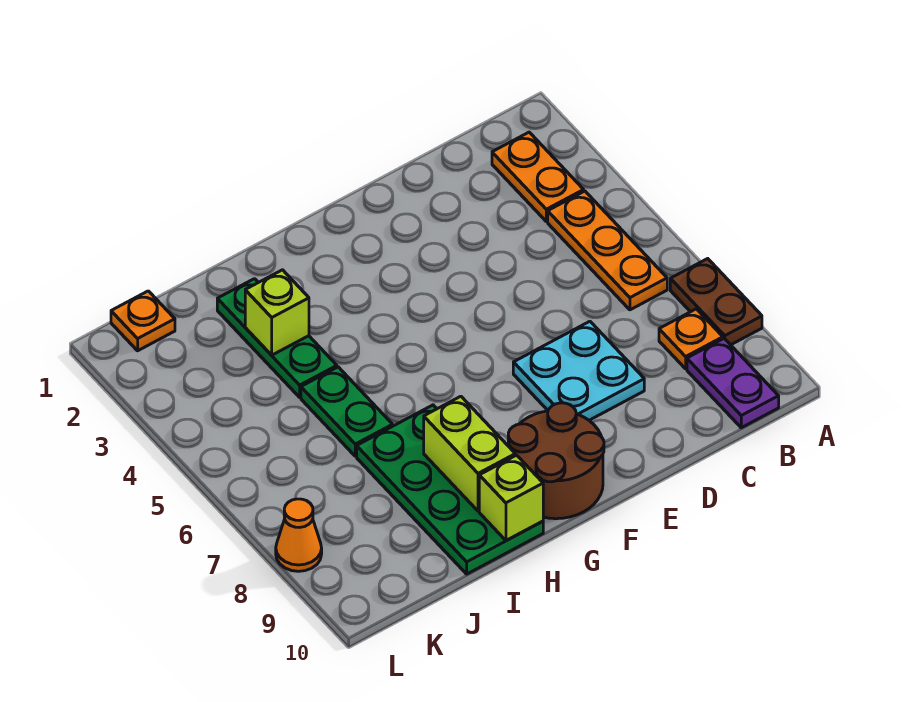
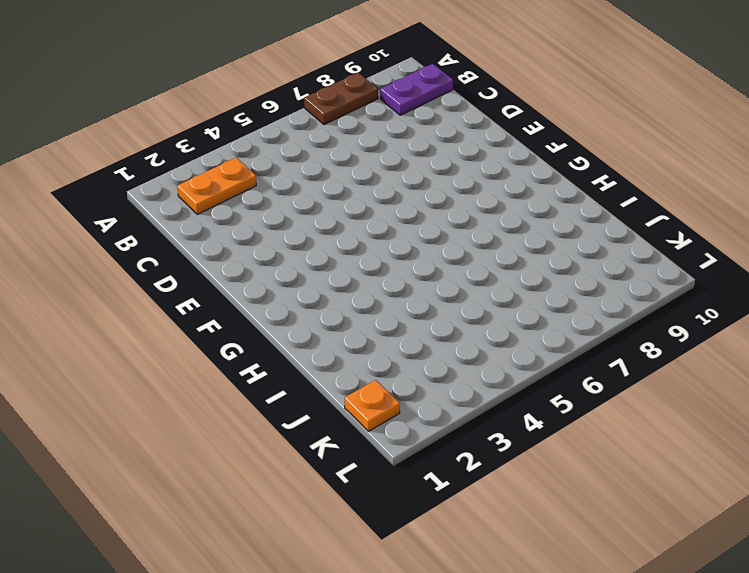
none -> orange 1x3 plate [548,191,667,310]
none -> orange 1x1 plate [659,309,723,369]
none -> cyan 2x2 plate [513,321,644,420]

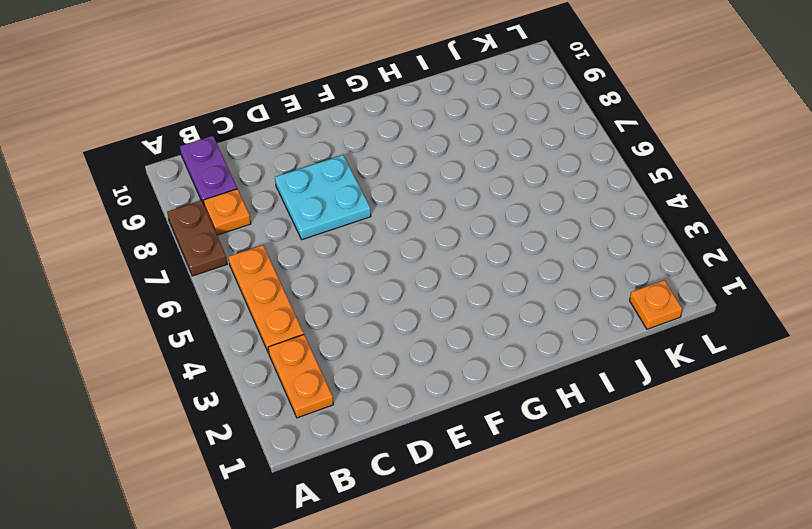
none -> brown 2x2 round brick [508,403,604,519]
none -> green 2x4 plate [357,405,543,574]
none -> green 1x3 plate [217,279,337,397]

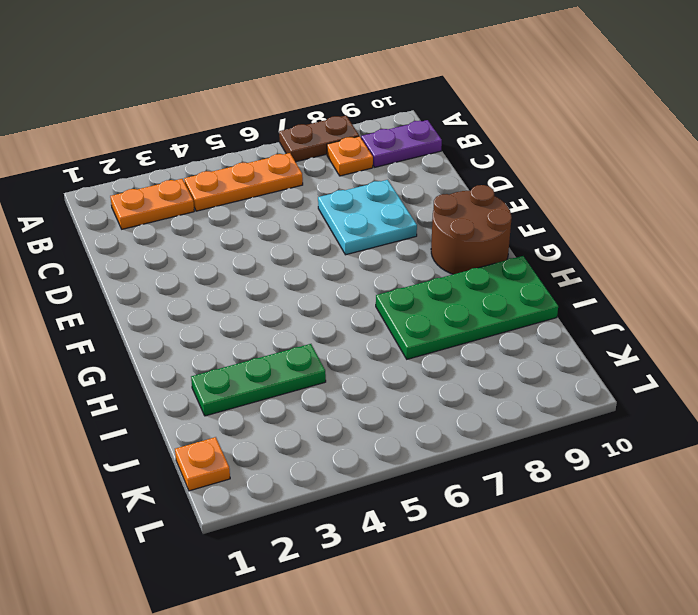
none -> green 1x2 plate [301,367,393,456]
none -> orange 1x1 cone [276,499,322,571]
none -> lime 1x2 brick [424,396,515,511]

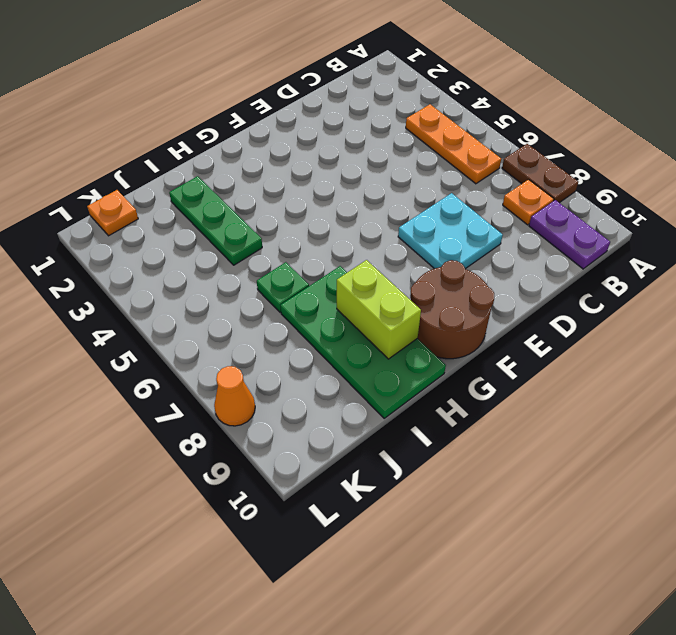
green 1x1 plate [257,262,309,312] -> green 1x2 plate [301,367,393,456]
none -> orange 1x2 plate [492,132,584,221]
none -> lime 1x1 brick [479,455,543,541]
none -> lime 1x1 brick [245,270,309,355]

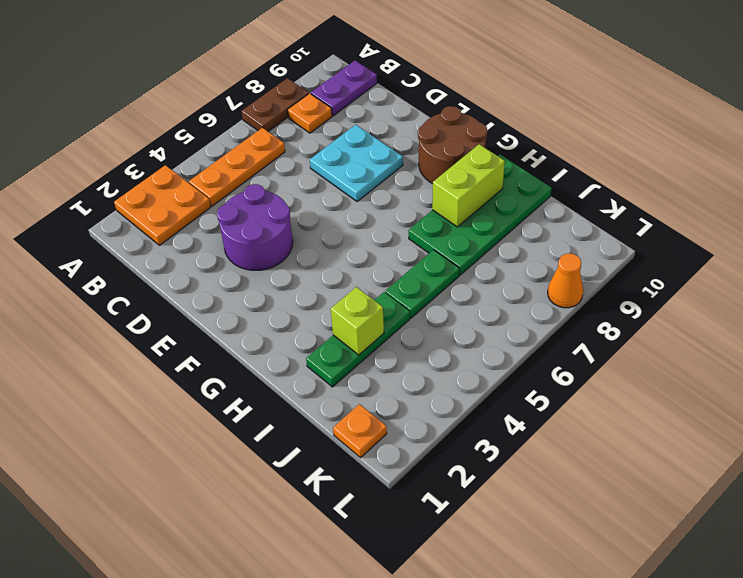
orange 2x2 plate [114,165,211,245] -> orange 1x2 plate [492,132,584,221]
purple 2x2 round brick [217,184,293,270] -> none
none -> lime 1x1 brick [479,455,543,541]

